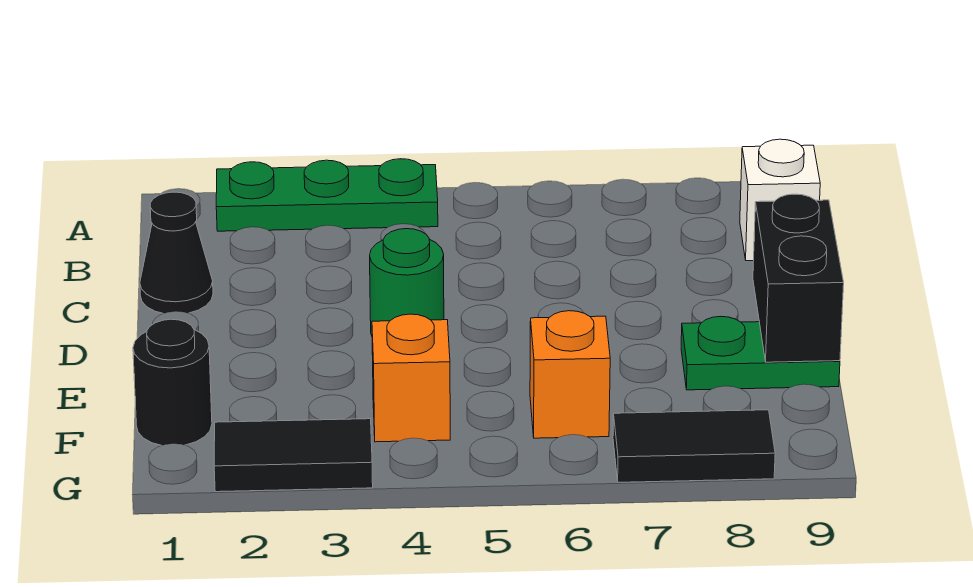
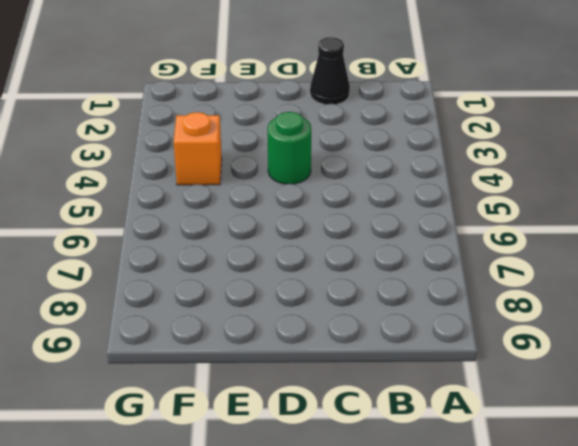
none -> green 1x3 plate [216,159,438,231]
none -> white 1x1 brick [740,139,820,261]

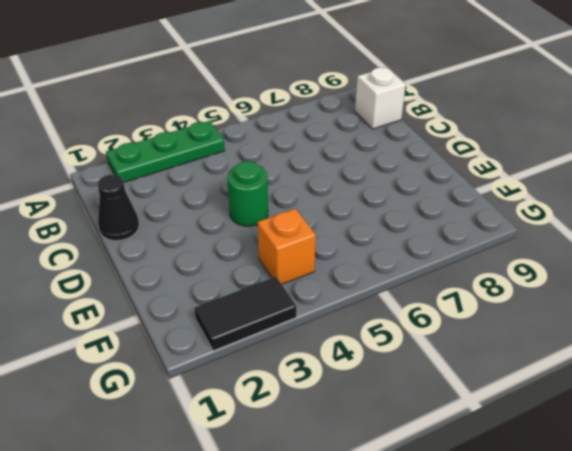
none -> green 1x2 plate [681,316,840,390]
none -> black 1x1 round brick [133,319,212,446]

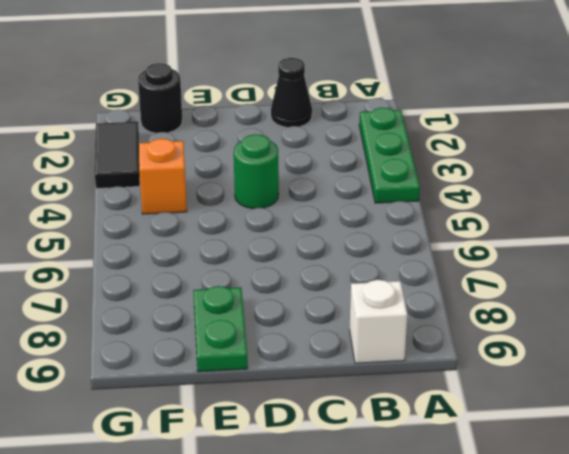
none -> orange 1x1 brick [530,311,610,438]
none -> black 1x2 tile [613,410,775,482]

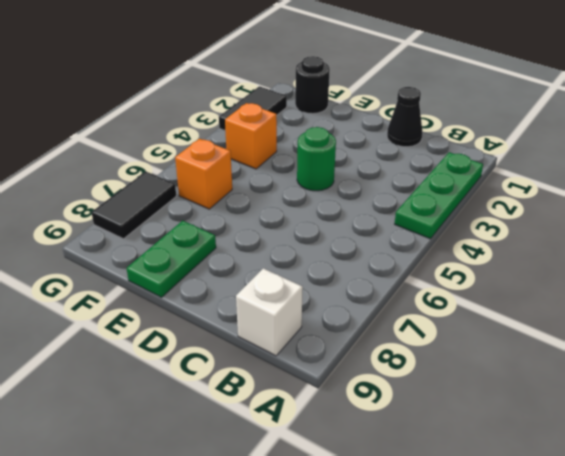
none -> black 1x2 brick [753,194,844,362]

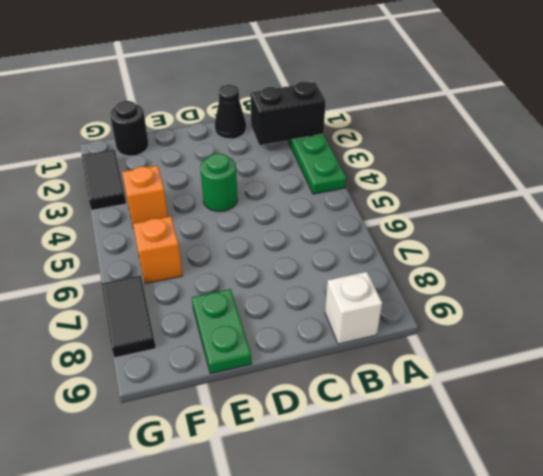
black 1x2 brick [250,82,326,145] -> black 1x2 brick moved to [753,194,844,362]

